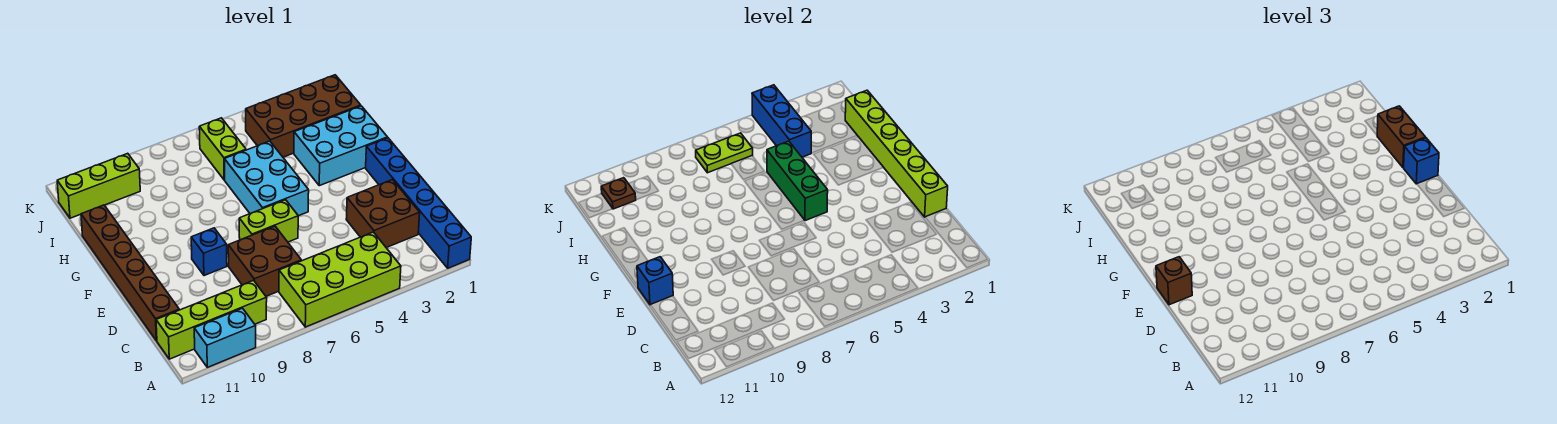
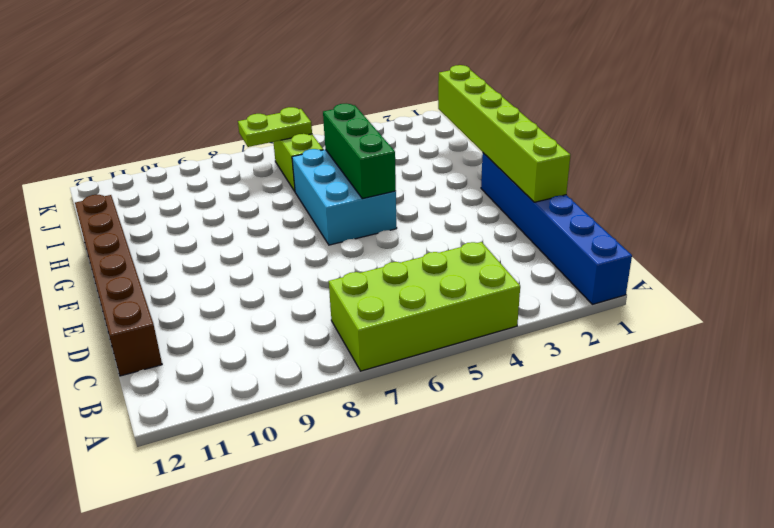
none -> cyan 1x2 brick [194,308,256,367]
none -> lime 1x4 brick [156,280,267,359]
none -> brown 2x2 brick [346,180,420,248]

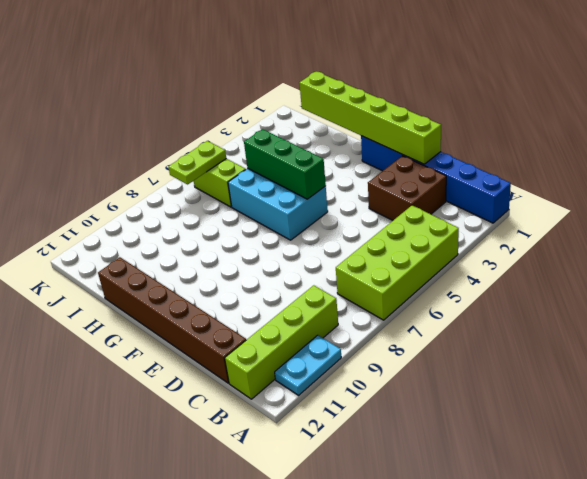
cyan 1x2 plate [275,335,341,395] -> cyan 1x2 brick [194,308,256,367]
none -> brown 2x2 brick [228,226,301,296]
none -> lime 1x2 brick [239,200,298,242]
none -> blue 1x1 brick [191,228,227,276]

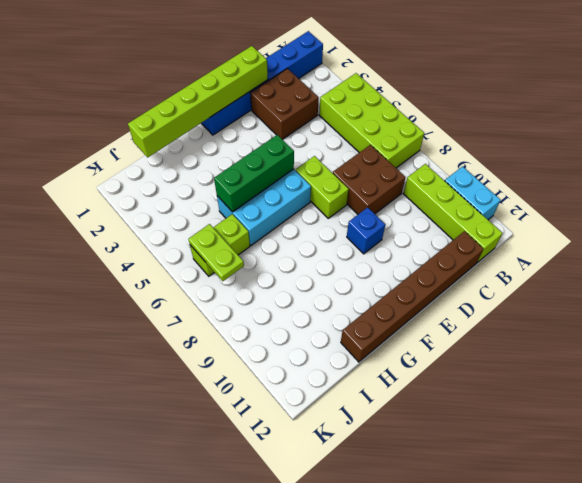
none -> cyan 2x3 brick [294,106,387,186]
none -> brown 2x4 brick [246,75,361,157]
none -> lime 1x3 brick [57,153,140,218]

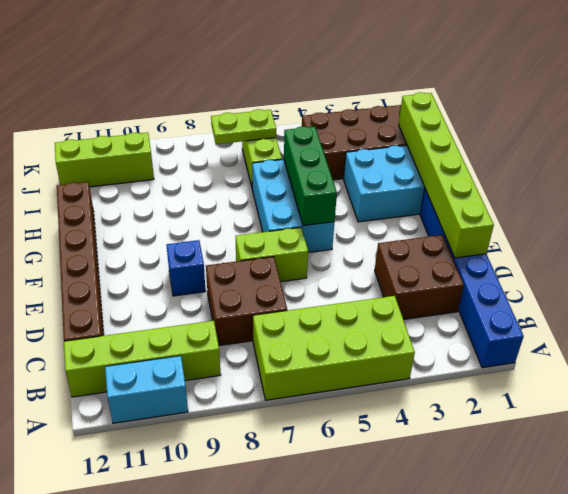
none -> blue 1x1 brick [637,257,673,305]
none -> blue 1x3 brick [752,85,811,157]
none -> brown 1x1 plate [601,178,636,209]

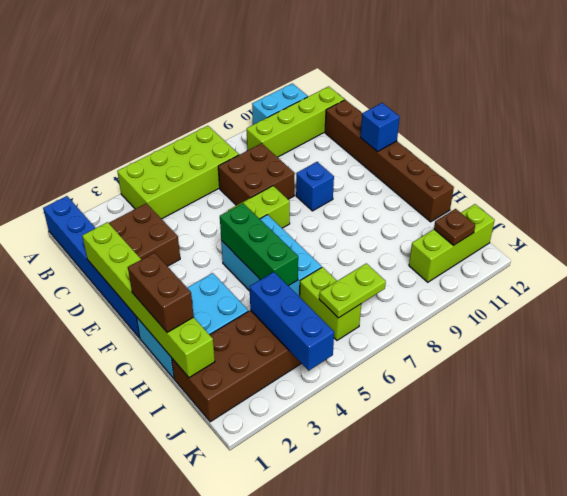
none -> brown 1x1 brick [1156,257,1192,305]
none -> blue 1x1 brick [1403,138,1439,184]

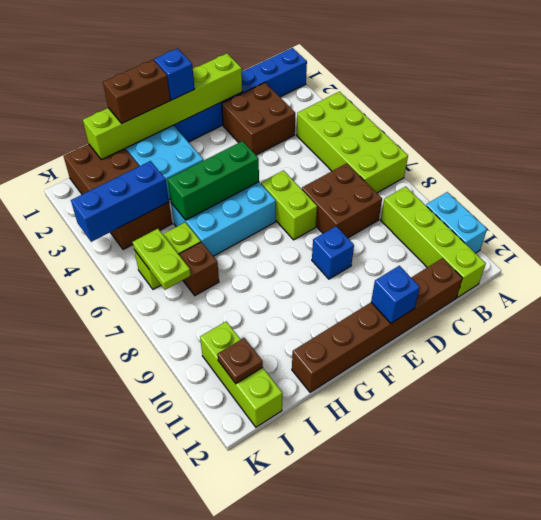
brown 1x1 brick [179,242,219,296] -> brown 1x1 brick moved to [1156,257,1192,305]

